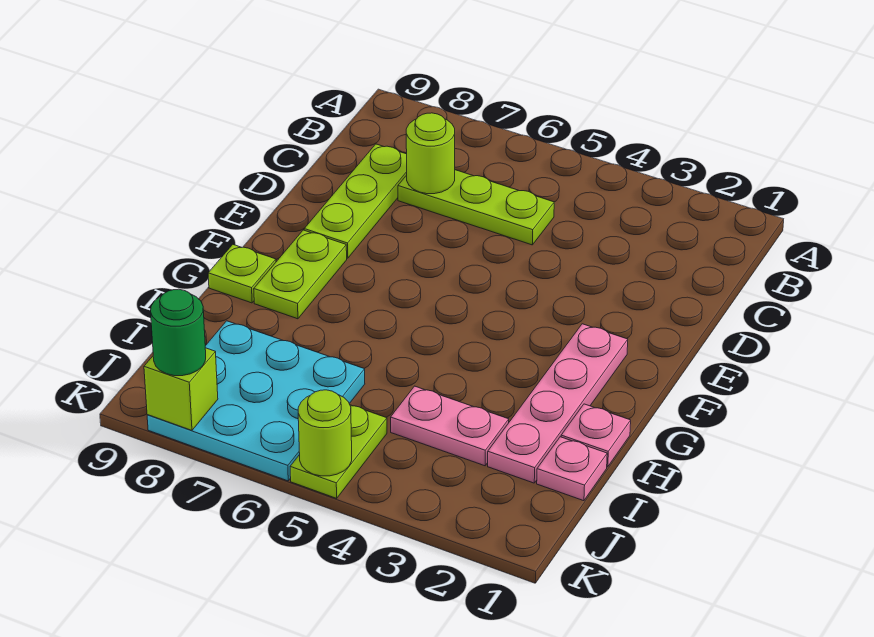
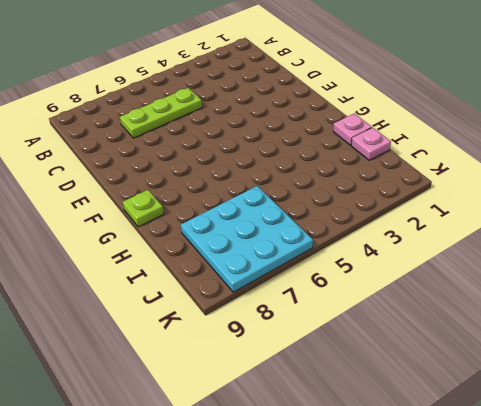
none -> lime 1x3 plate [304,144,407,258]
none -> pink 1x4 plate [488,324,628,483]
none -> lime 1x2 plate [254,230,347,319]

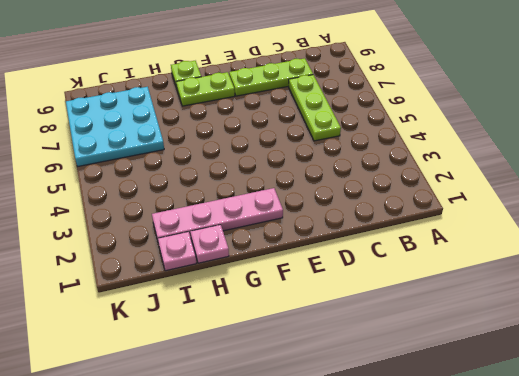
none -> pink 1x2 plate [391,386,509,466]
none -> lime 1x2 plate [290,405,387,498]
none -> lime 1x1 round brick [406,113,455,194]

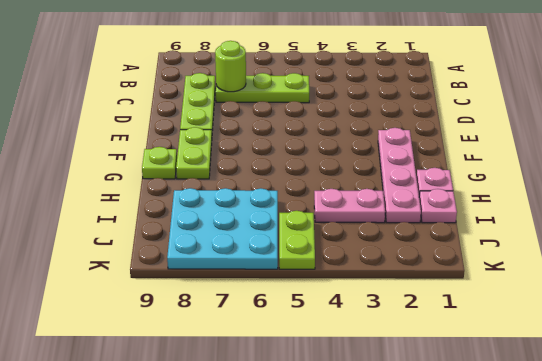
none -> lime 1x1 round brick [298,390,352,476]
none -> lime 1x1 brick [144,348,218,430]
none -> green 1x1 round brick [151,289,206,376]

